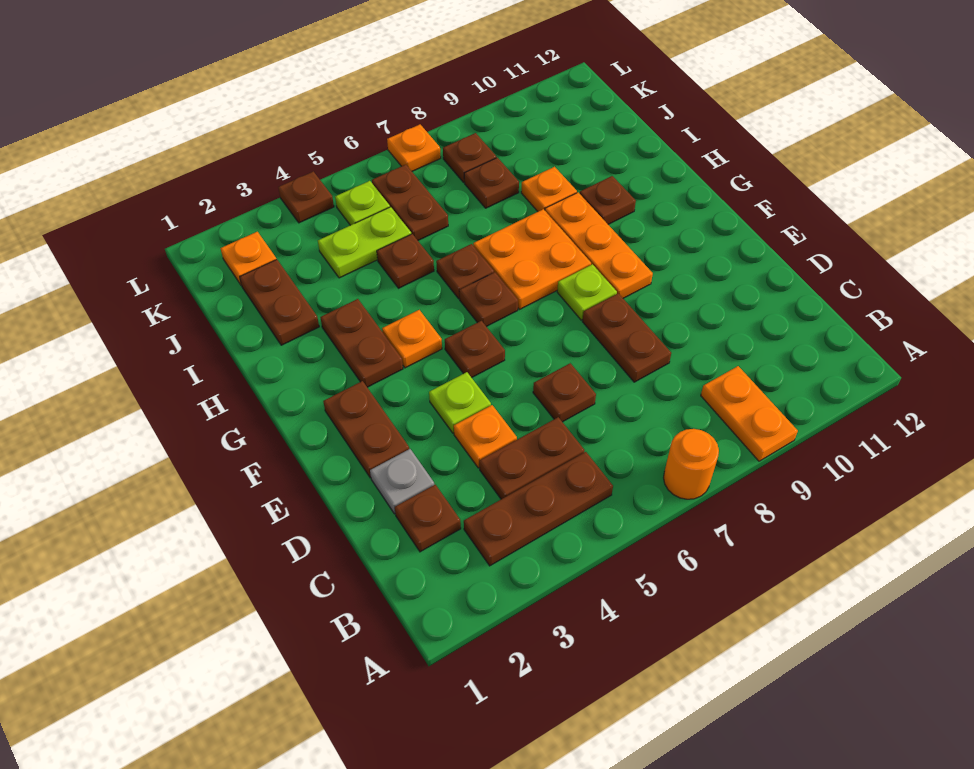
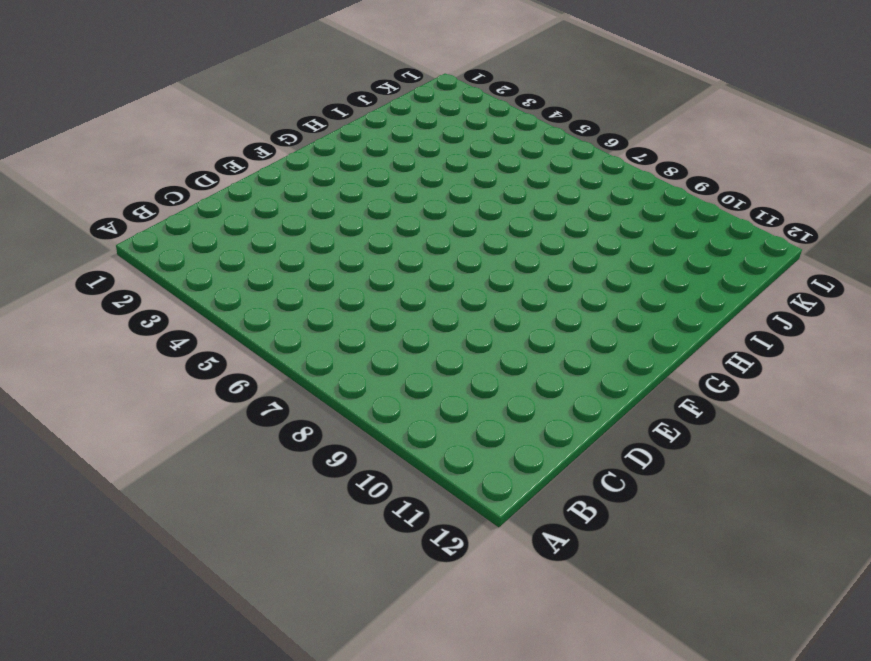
none -> orange 1x1 round brick [664,429,719,499]
none -> orange 1x2 plate [701,366,798,461]
none -> brown 1x3 plate [464,452,613,566]
none -> brown 1x1 plate [395,485,461,552]

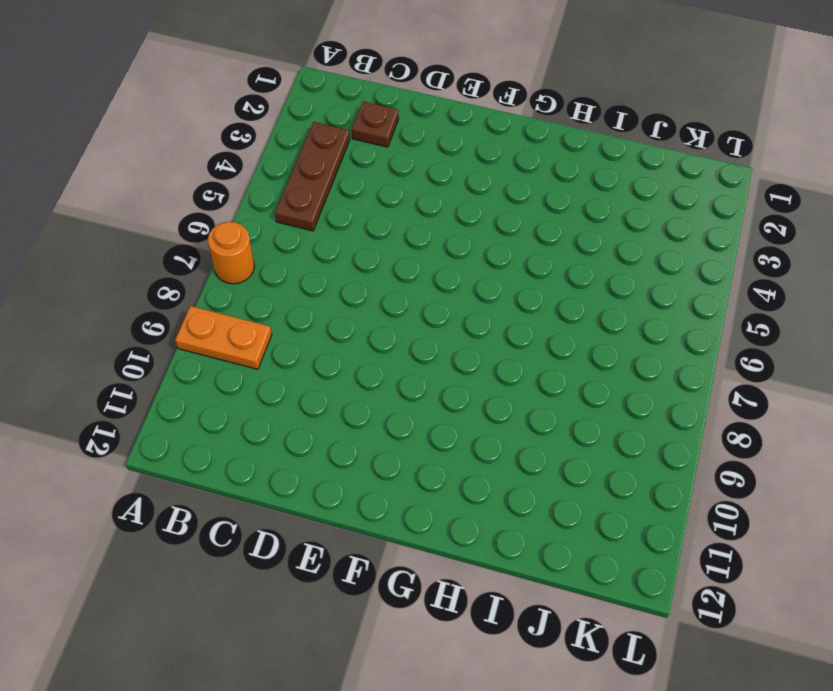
none -> brown 1x2 plate [479,417,585,499]
none -> grey 1x1 plate [370,449,434,514]
none -> orange 1x1 plate [454,405,517,468]
none -> brown 1x1 plate [533,363,596,422]

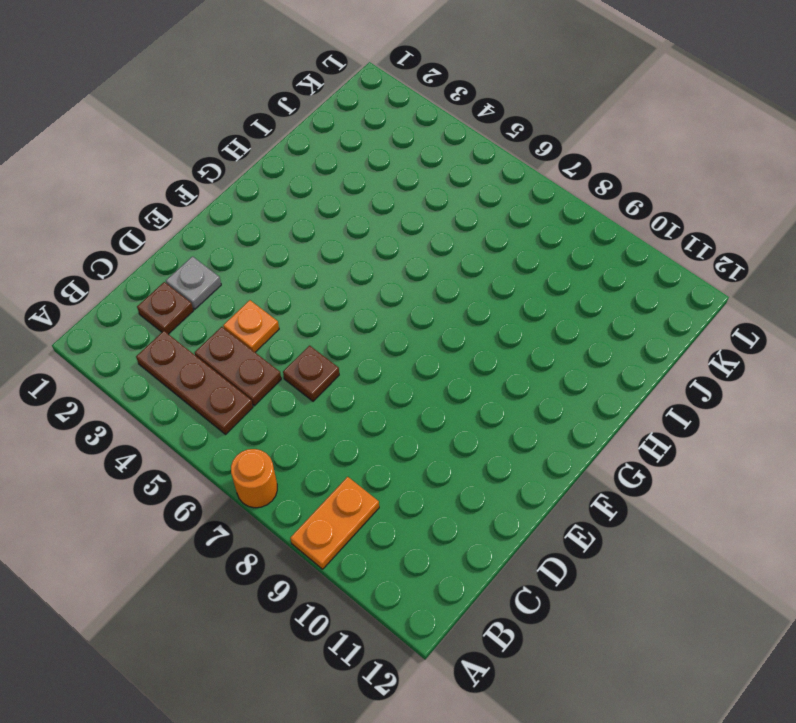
none -> brown 1x2 plate [582,293,671,382]
none -> brown 1x2 plate [323,381,409,478]
none -> lime 1x1 plate [429,372,491,433]
none -> brown 1x1 plate [445,321,505,378]

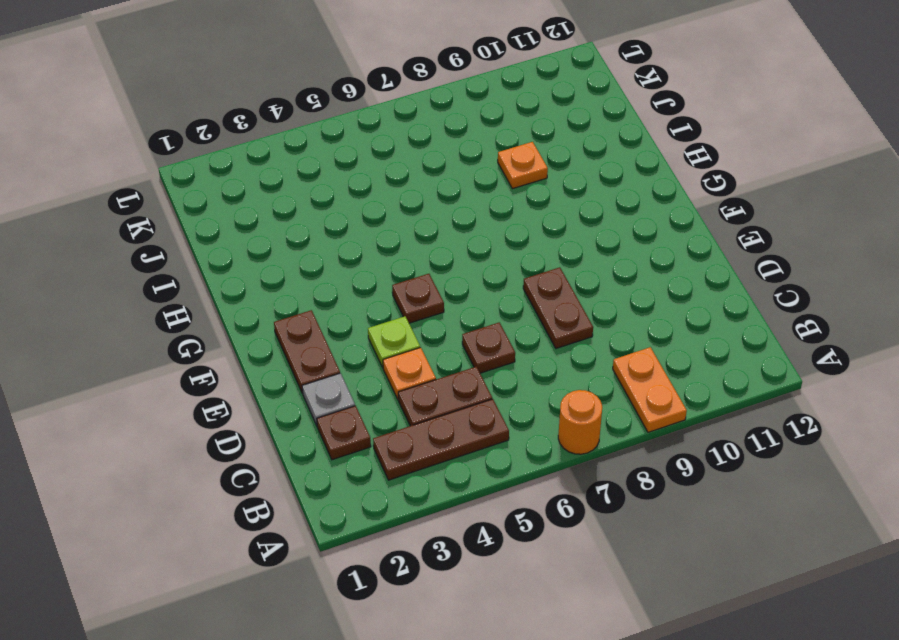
none -> lime 1x1 plate [557,264,617,320]
none -> orange 1x3 plate [545,193,653,298]
none -> brown 1x2 plate [320,299,403,387]
none -> orange 1x1 plate [382,310,442,368]

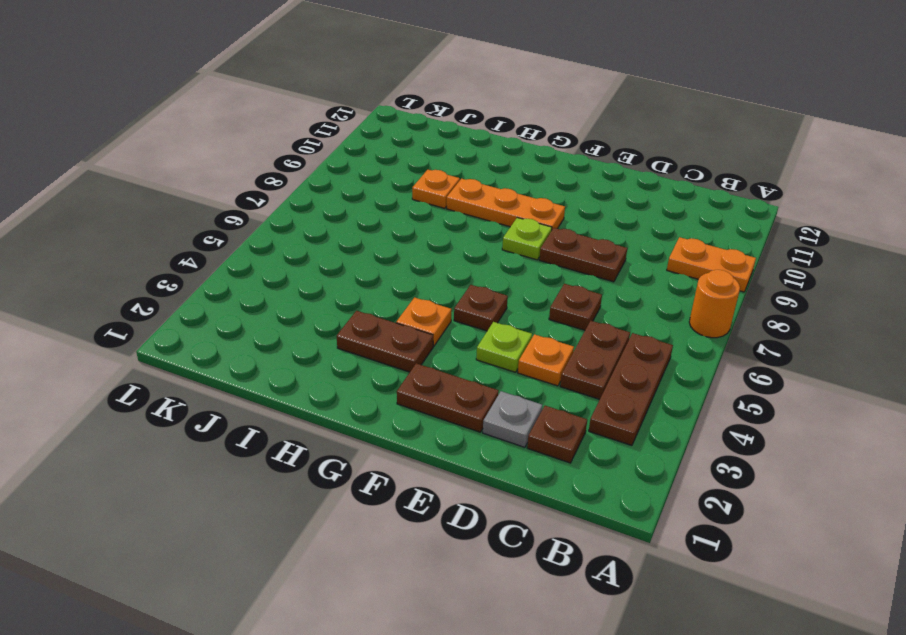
none -> brown 1x1 plate [459,272,518,327]
none -> orange 2x2 plate [473,209,591,309]
none -> brown 1x1 plate [436,244,494,299]
none -> brown 1x1 plate [580,176,636,224]

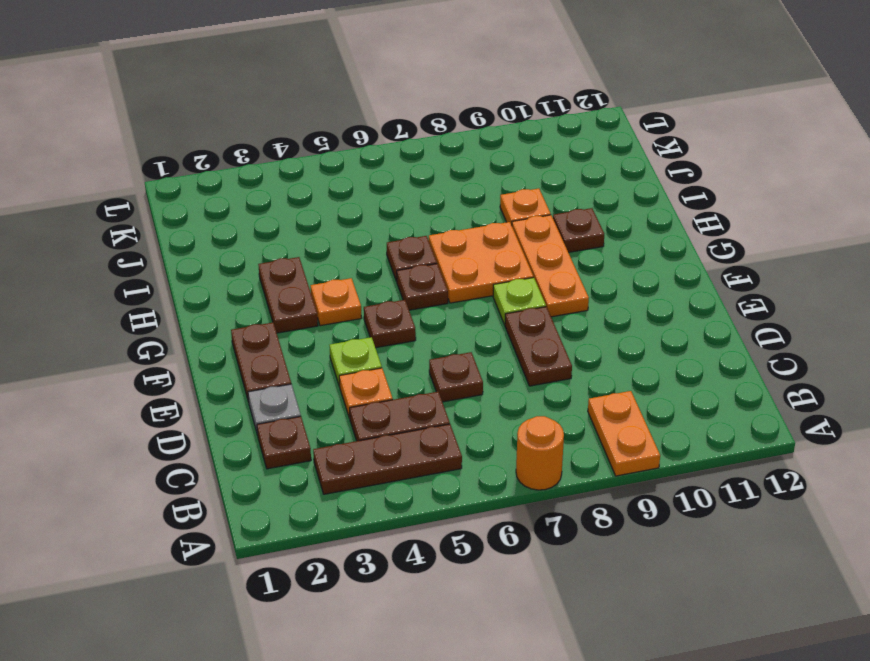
none -> brown 1x2 plate [240,259,319,345]
none -> brown 1x1 plate [377,234,434,288]
none -> lime 1x2 plate [318,207,411,278]
none -> brown 1x2 plate [372,165,448,240]

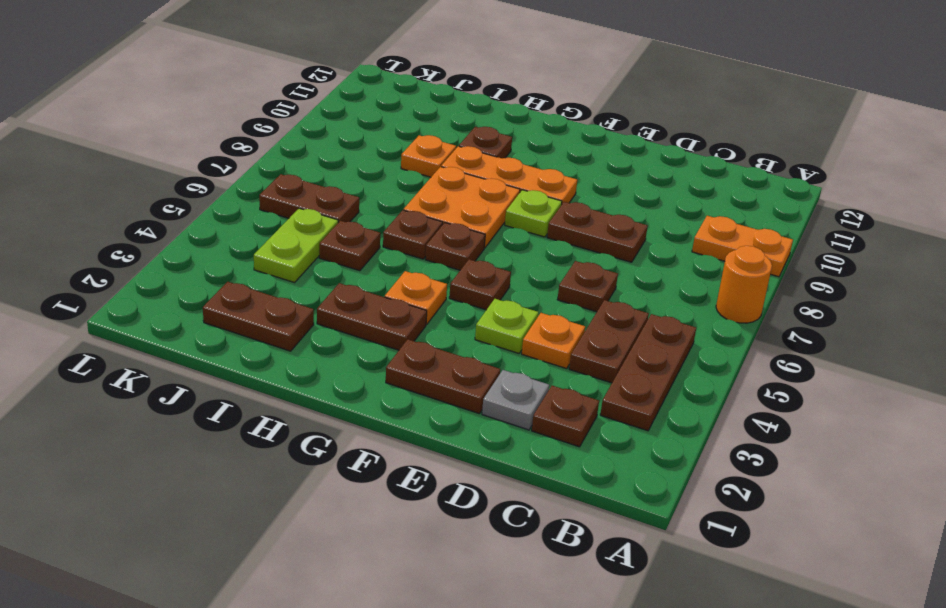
none -> brown 1x1 plate [464,158,519,208]
none -> orange 1x1 plate [220,232,276,286]
none -> lime 1x1 plate [335,181,390,225]
none -> brown 1x1 plate [443,133,496,182]

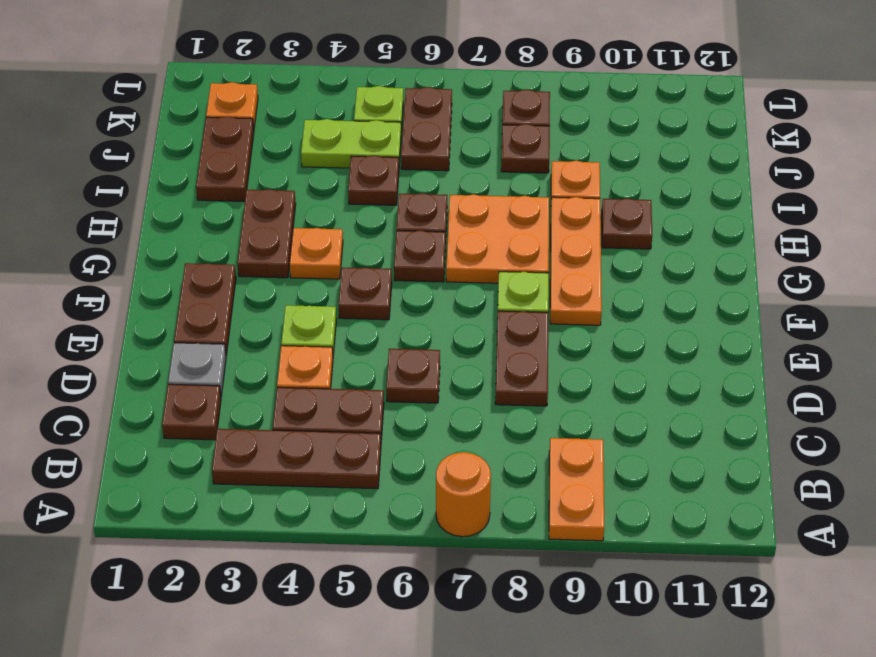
none -> brown 1x1 plate [278,171,334,223]
none -> orange 1x1 plate [387,125,441,171]

